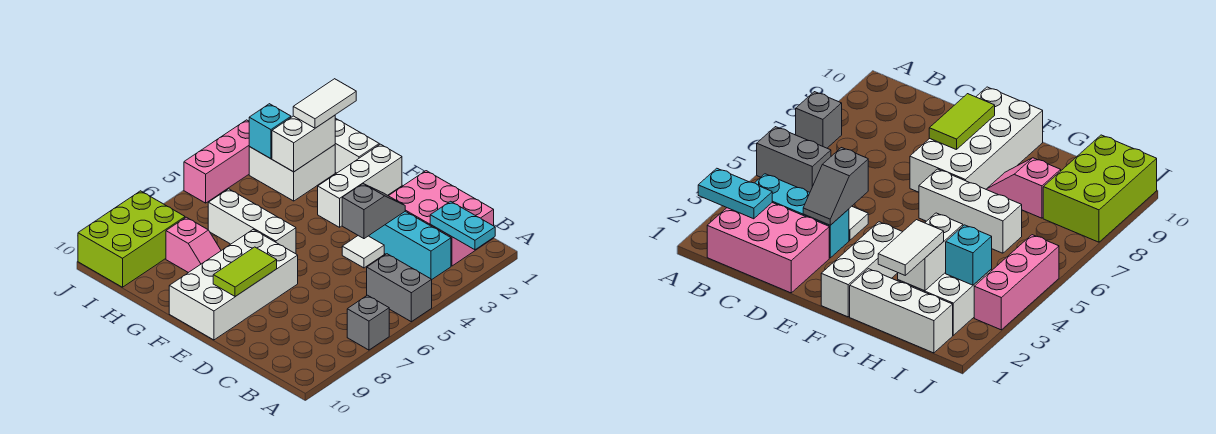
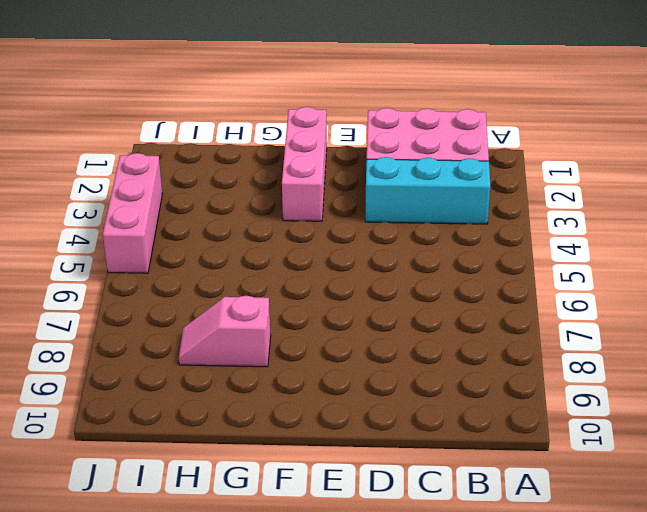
pink 1x3 brick [282,107,327,221] -> white 1x3 brick [318,144,402,227]
pink 1x2 slope [179,296,271,367] -> pink 1x2 slope turned to [166,217,221,273]
none -> grey 1x2 brick [367,254,432,322]
none -> grey 1x1 brick [347,295,389,350]
none -> white 1x1 tile [342,236,384,268]

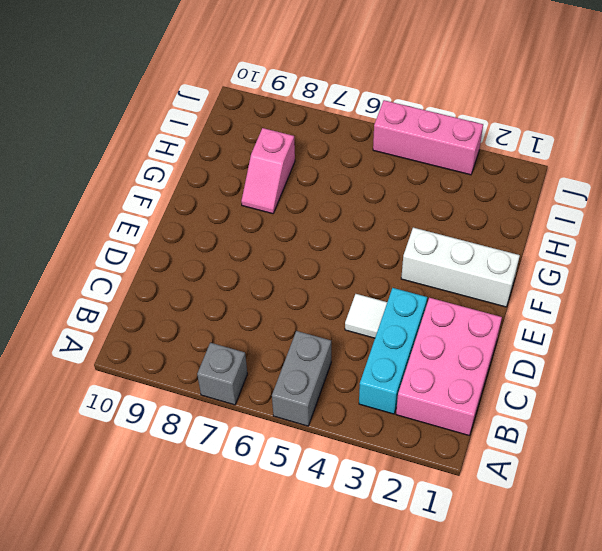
none -> white 2x4 brick [169,230,298,340]
none -> white 1x3 brick [208,189,296,254]
none -> white 1x3 brick [335,118,379,173]

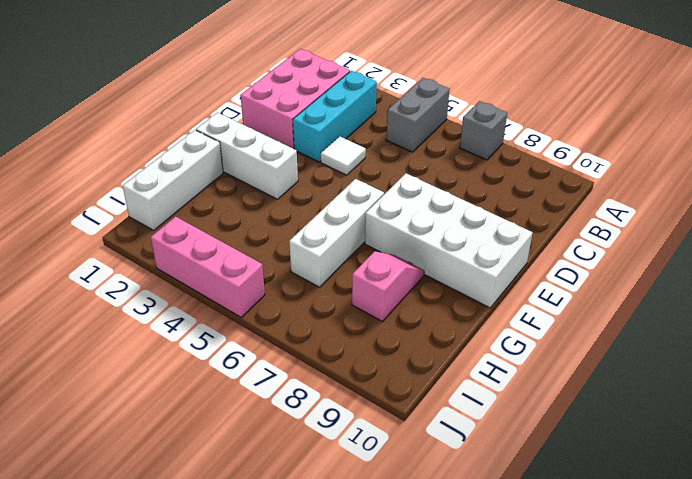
none -> white 2x2 brick [249,145,335,201]
none -> lime 2x3 brick [78,191,185,287]
none -> cyan 1x2 plate [430,201,495,250]

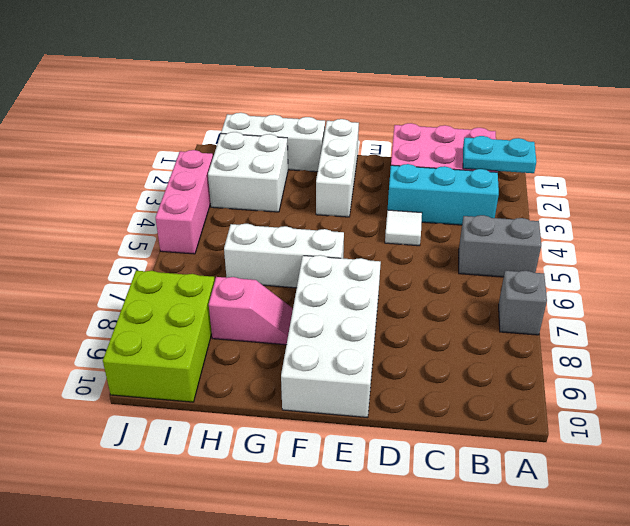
none -> grey 1x2 slope [342,184,405,239]
none -> lime 1x2 tile [213,247,277,297]
none -> white 1x2 brick [272,115,335,172]

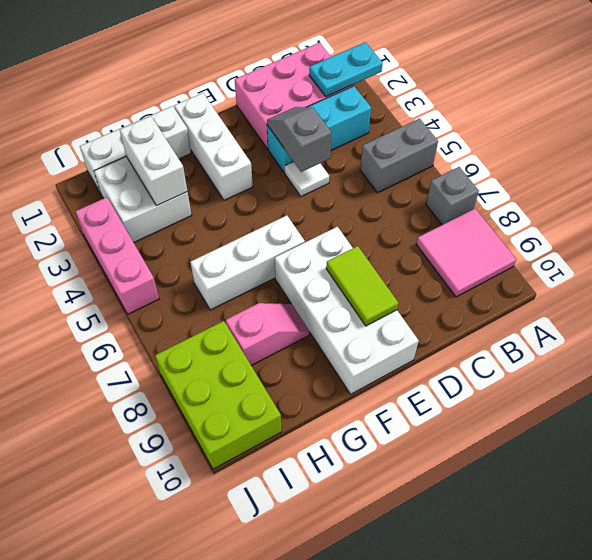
pink 2x2 tile [416,209,516,297] -> none
none -> cyan 1x1 brick [249,104,291,159]
none -> white 1x2 tile [293,79,356,128]

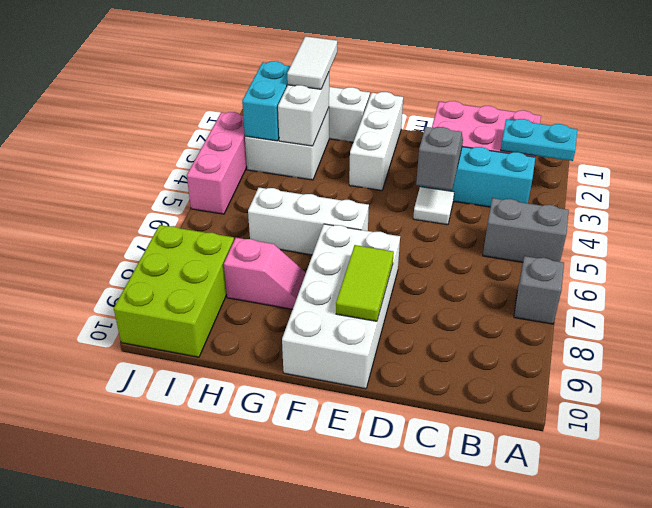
cyan 1x2 brick [242,61,290,141] -> cyan 1x1 brick [249,104,291,159]

